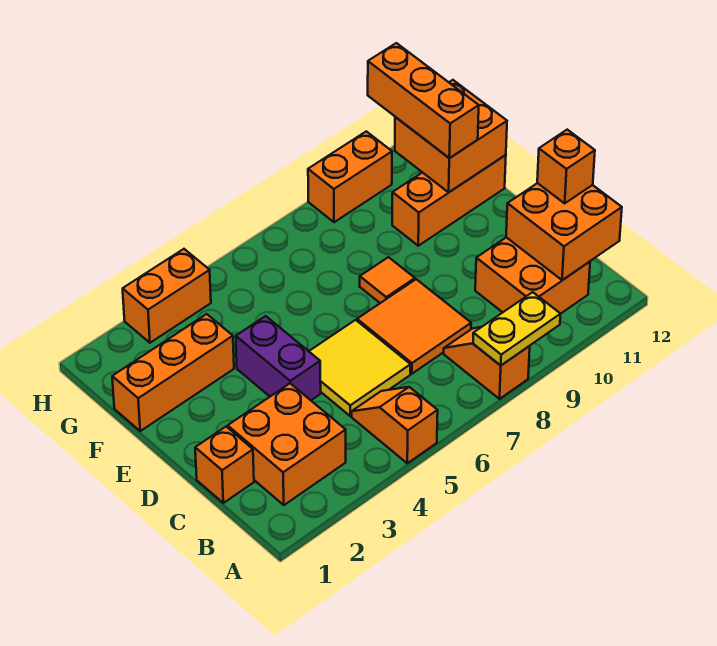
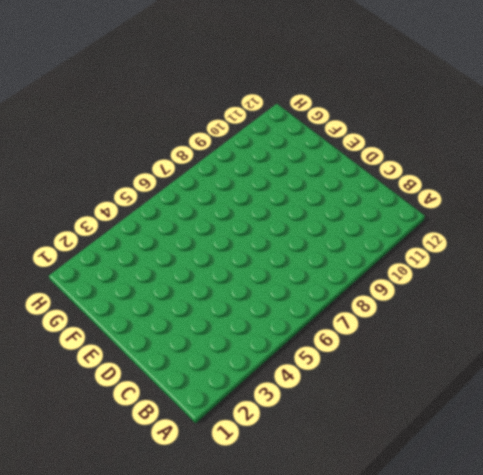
none -> orange 1x2 slope [352,387,438,463]
none -> orange 1x2 slope [444,327,530,399]
none -> orange 2x2 brick [228,384,346,505]

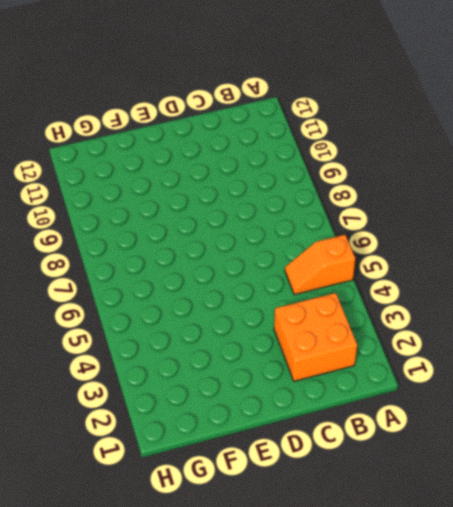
none -> orange 1x2 slope [444,327,530,399]
none -> orange 2x2 brick [475,237,590,314]
none -> orange 1x1 brick [195,427,254,503]

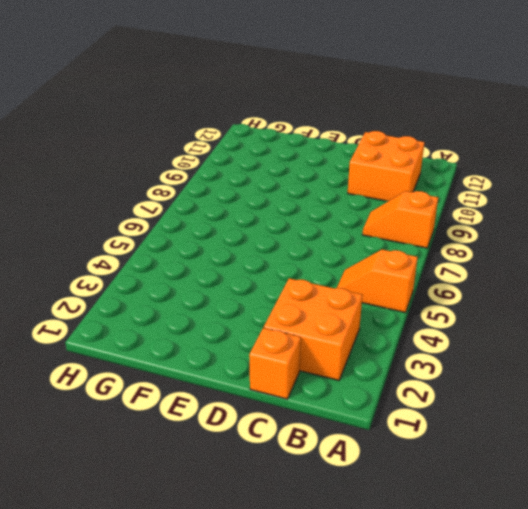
none -> yellow 2x2 tile [309,320,411,416]
none -> orange 2x2 tile [357,279,471,374]
none -> purple 1x2 brick [236,316,321,400]

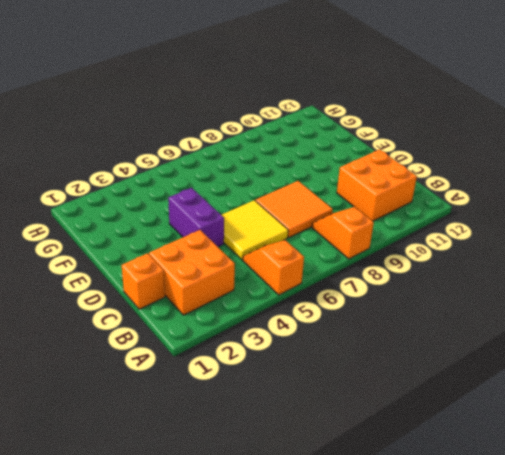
none -> orange 1x1 tile [360,257,415,303]
none -> orange 1x3 brick [112,314,234,431]
none -> orange 1x3 brick [392,155,506,246]

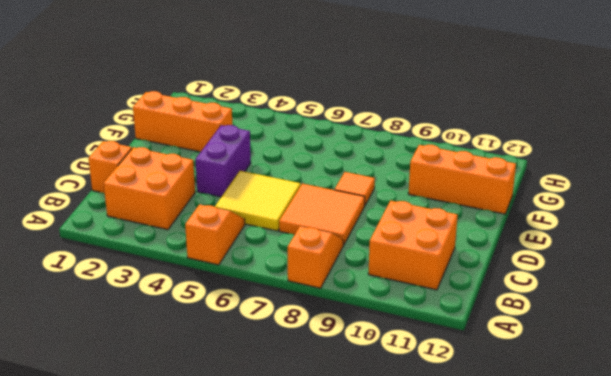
none -> orange 1x2 brick [123,249,211,343]
none -> orange 1x2 brick [308,131,392,222]
none -> yellow 1x2 plate [473,292,560,365]

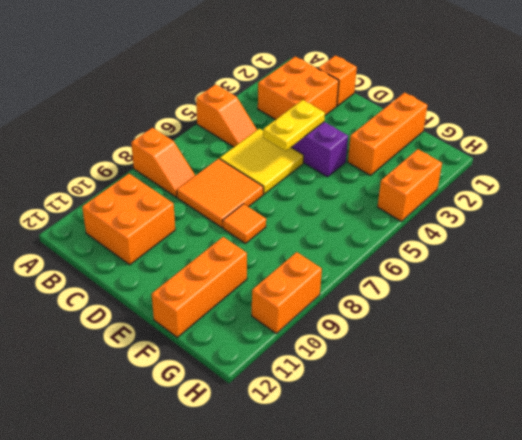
yellow 1x2 plate [263,100,325,151] -> yellow 1x2 plate moved to [473,292,560,365]
none -> orange 2x2 brick [506,183,622,280]
none -> orange 2x2 brick [395,80,507,192]
none -> orange 1x1 brick [537,130,595,203]

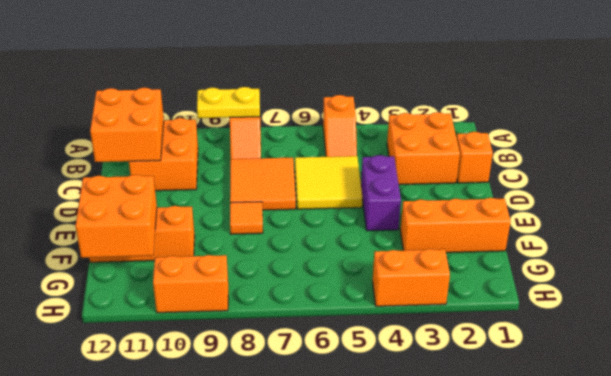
none -> orange 1x1 brick [537,130,595,203]
none -> orange 1x3 brick [368,43,479,158]

